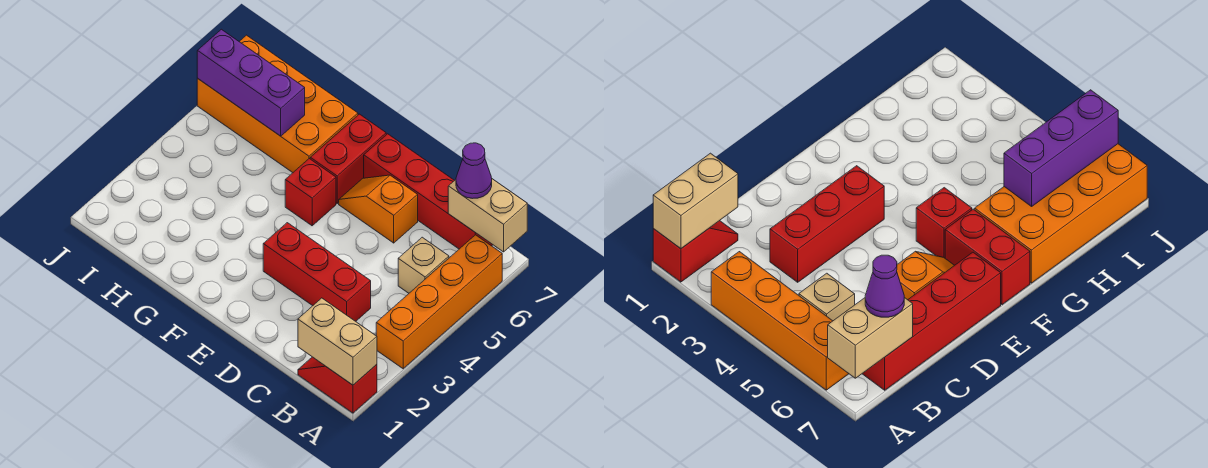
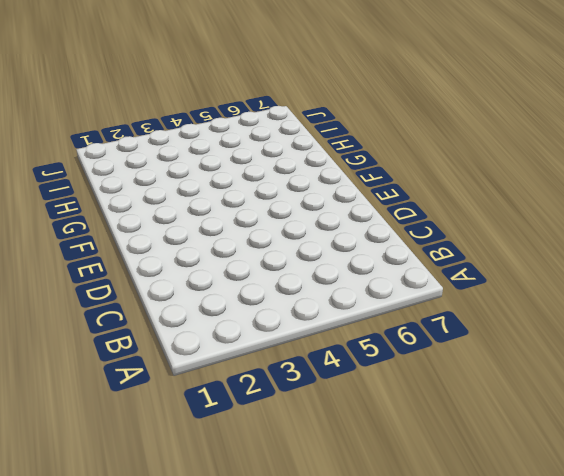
none -> red 1x2 slope [298,357,377,413]
none -> orange 1x4 brick [376,235,502,369]
none -> tan 1x1 brick [398,237,449,293]

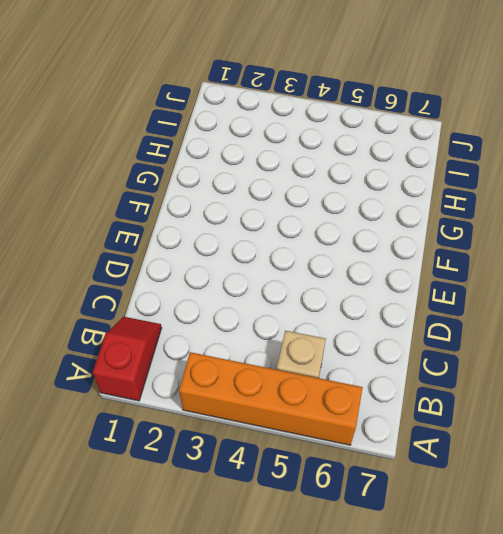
none -> red 1x4 brick [364,134,493,249]
none -> red 1x3 brick [263,223,371,321]
none -> orange 1x2 slope [339,175,418,243]

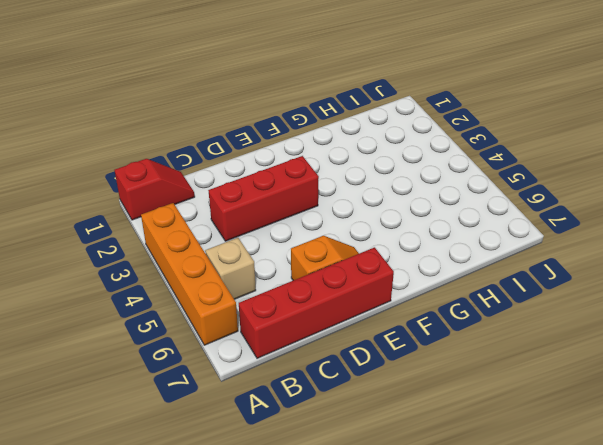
none -> red 1x1 brick [285,159,336,226]
none -> red 1x2 brick [310,114,386,203]
none -> orange 2x4 brick [197,35,358,173]

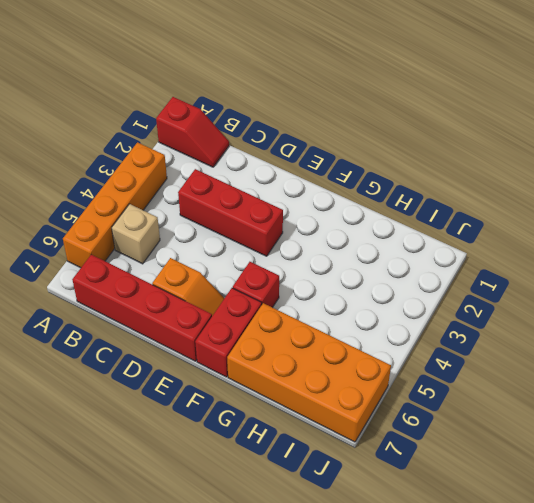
none -> tan 1x2 brick [298,298,377,385]
none -> tan 1x2 brick [448,179,527,252]
none -> purple 1x3 brick [197,29,305,136]

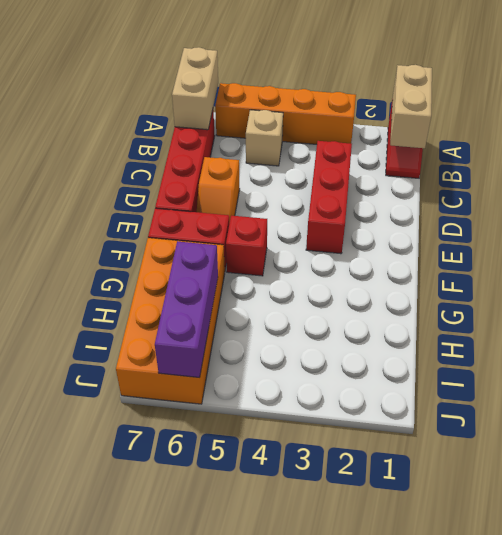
none -> purple 1x1 cone [456,143,492,199]

